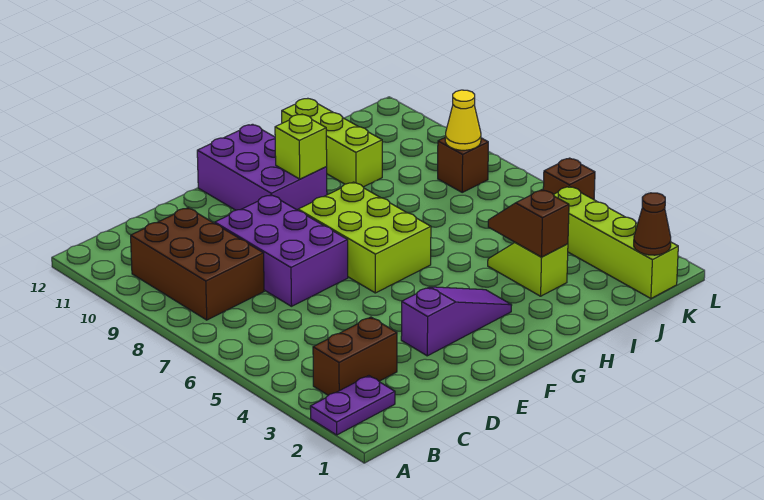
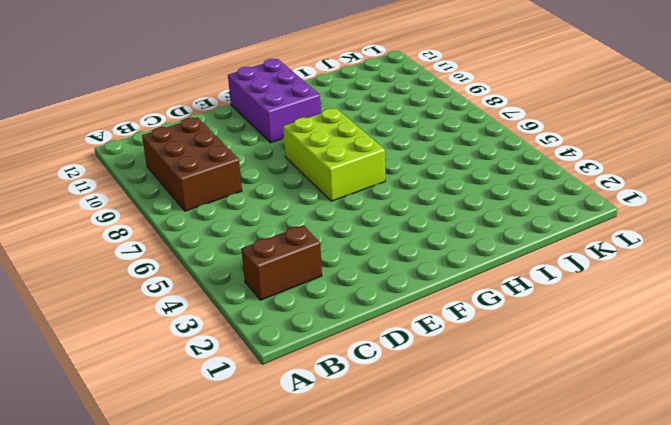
none -> purple 1x2 plate [310,376,395,435]
none -> purple 2x3 brick [215,195,348,306]
none -> purple 1x3 slope [401,287,512,356]

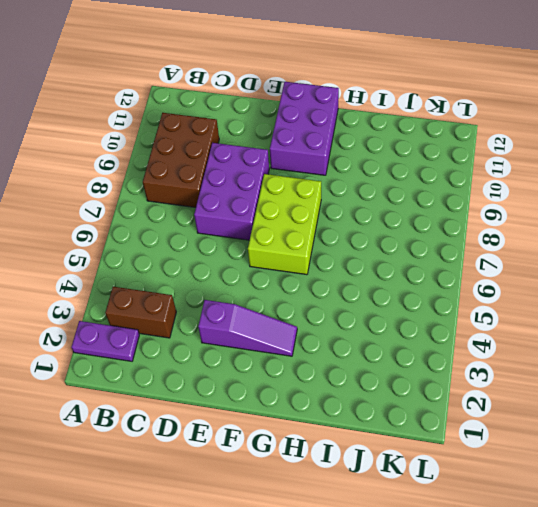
none -> lime 1x2 slope [488,242,568,296]
none -> lime 1x3 brick [282,99,382,187]
none -> lime 1x4 brick [553,186,678,298]

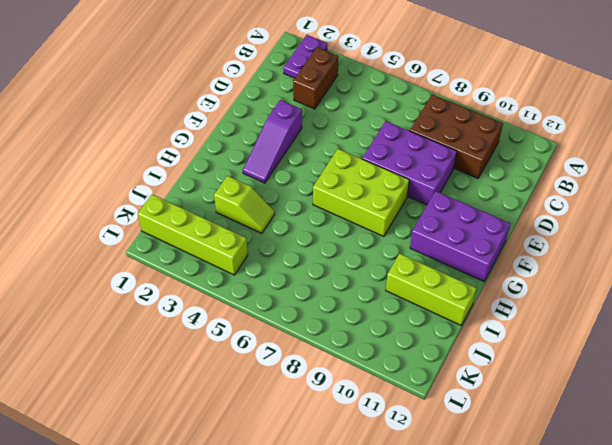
none -> brown 1x1 brick [438,138,488,192]
none -> brown 1x1 brick [543,158,595,200]
none -> lime 1x1 brick [275,114,327,179]

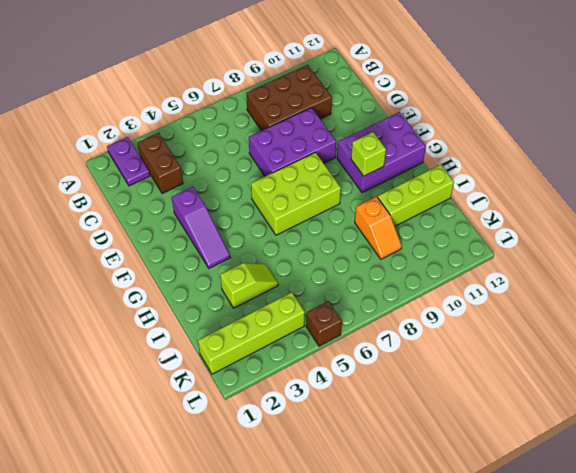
orange 1x2 slope [355,197,402,259] -> none
none -> brown 1x1 brick [438,138,488,192]
none -> brown 1x2 slope [488,190,569,257]
none -> brown 1x1 cone [634,193,671,255]

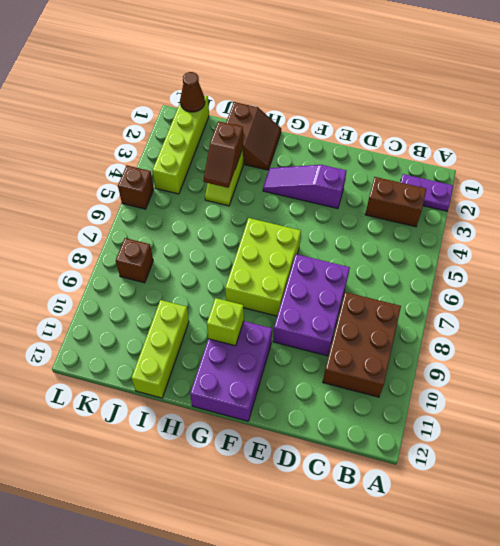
brown 2x2 slope [226,102,281,170] -> none
none -> yellow 1x1 cone [445,90,481,150]

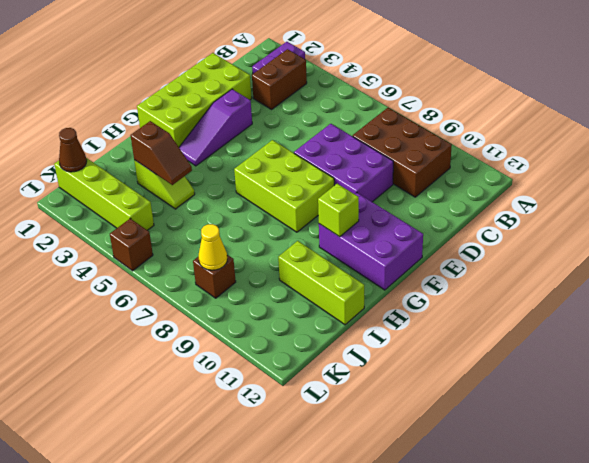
lime 2x4 brick [137,53,252,147] -> none

